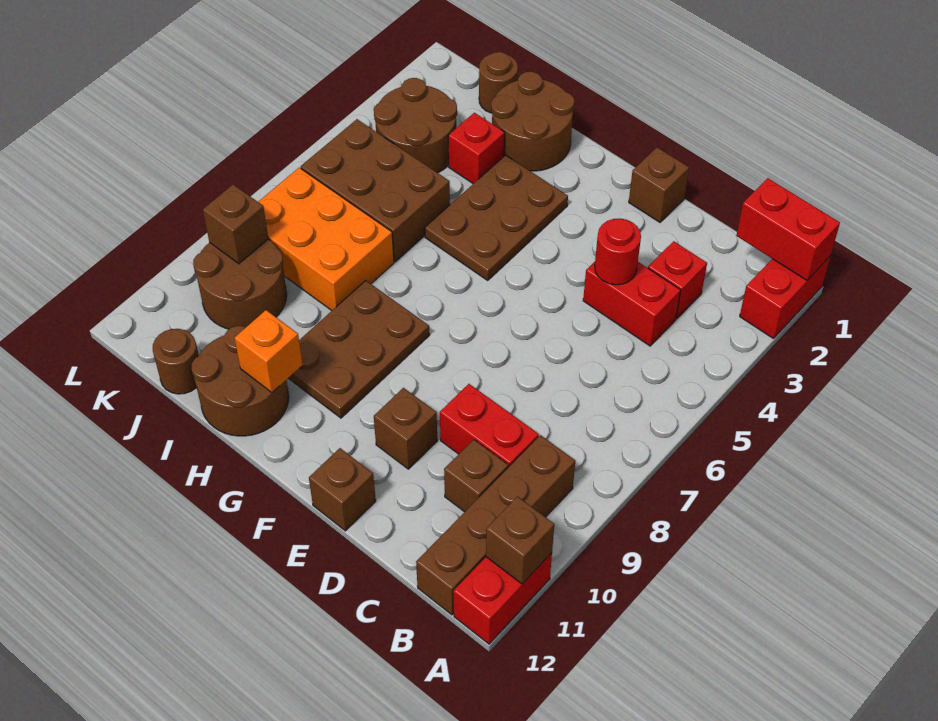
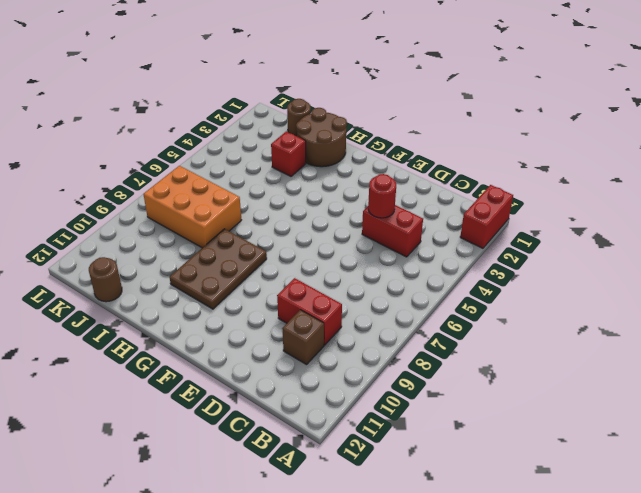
none -> red 1x2 brick [453,553,552,644]
none -> brown 1x4 brick [416,435,575,615]
none -> red 1x1 brick [648,241,707,319]

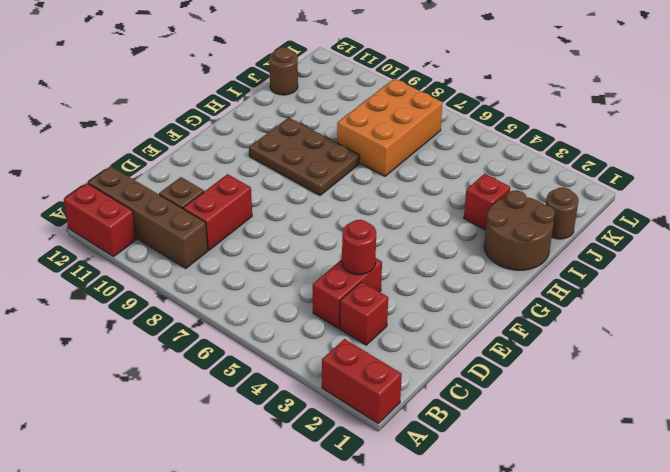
none -> brown 1x1 brick [629,147,689,222]
none -> brown 1x1 brick [374,388,437,469]
none -> brown 1x1 brick [309,448,376,531]

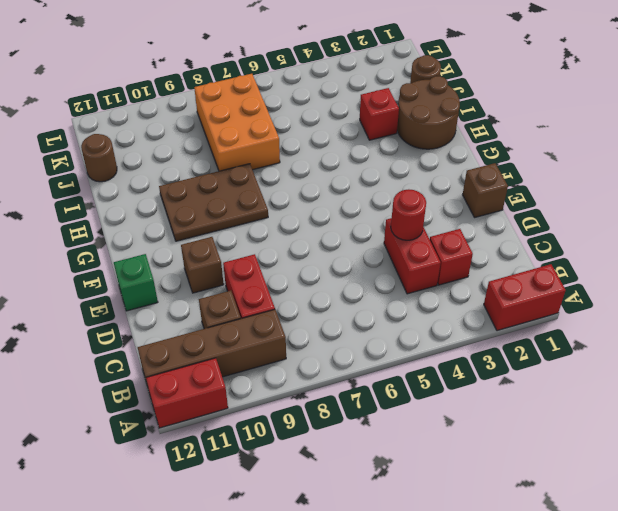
green 1x1 brick [114,254,158,311] -> brown 1x1 brick [309,448,376,531]
none -> brown 2x3 plate [425,155,568,280]
none -> brown 2x2 round brick [192,326,289,436]
none -> brown 2x3 brick [301,119,450,262]

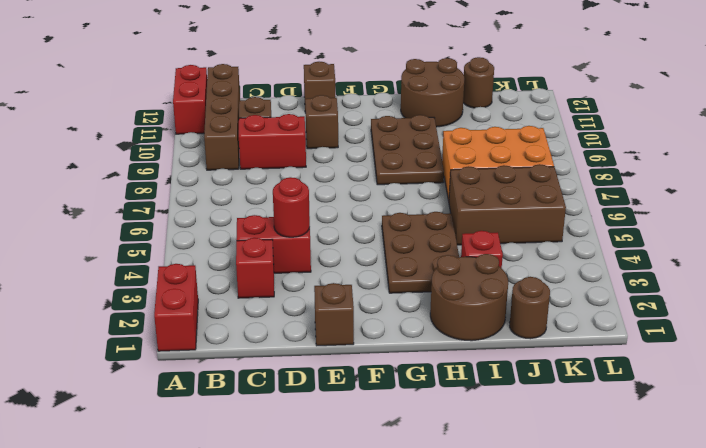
none -> brown 2x2 round brick [374,78,457,173]
none -> brown 2x2 round brick [193,239,287,329]
none -> red 1x2 brick [736,178,840,280]

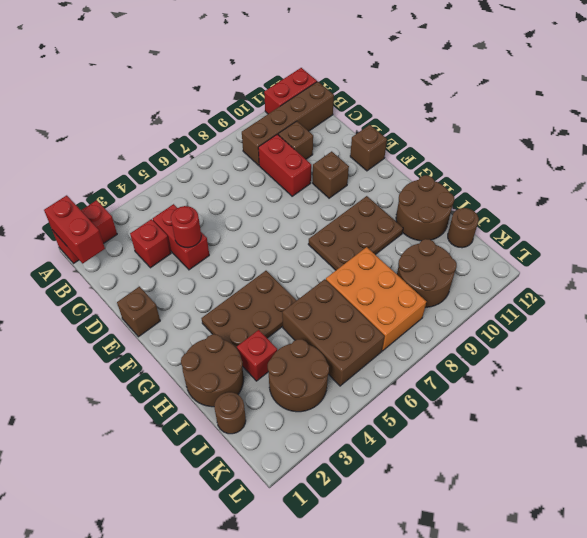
none -> brown 1x1 brick [486,497,554,584]
none -> orange 1x1 brick [234,310,303,392]
none -> brown 1x1 brick [203,185,268,264]

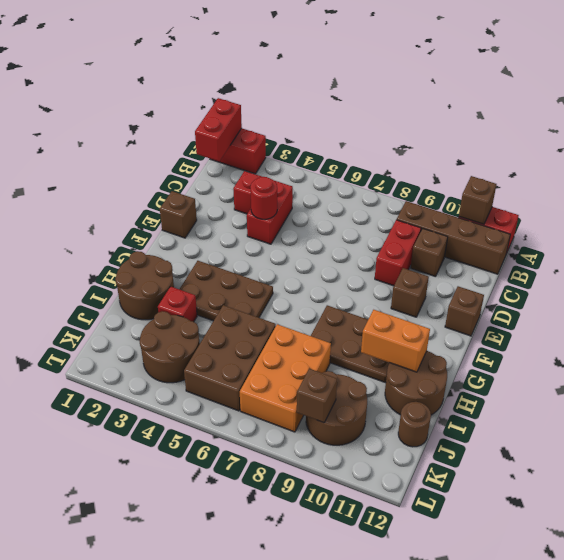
orange 1x2 brick [361,310,430,372] -> orange 1x1 brick [234,310,303,392]
none -> brown 1x1 round brick [479,52,518,113]

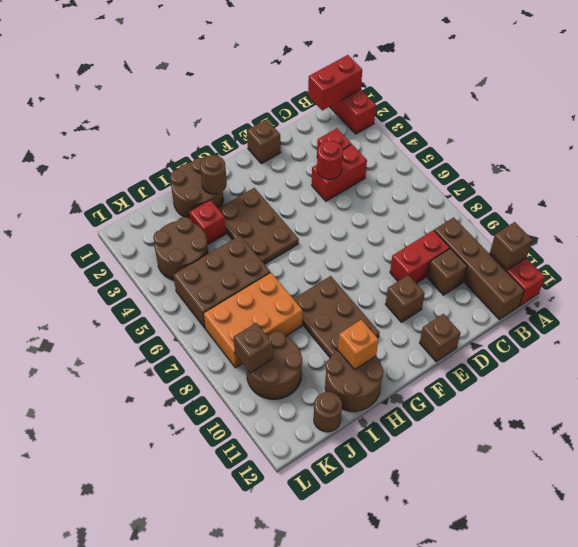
brown 1x1 round brick [200,155,227,194] -> brown 1x1 round brick moved to [479,52,518,113]

